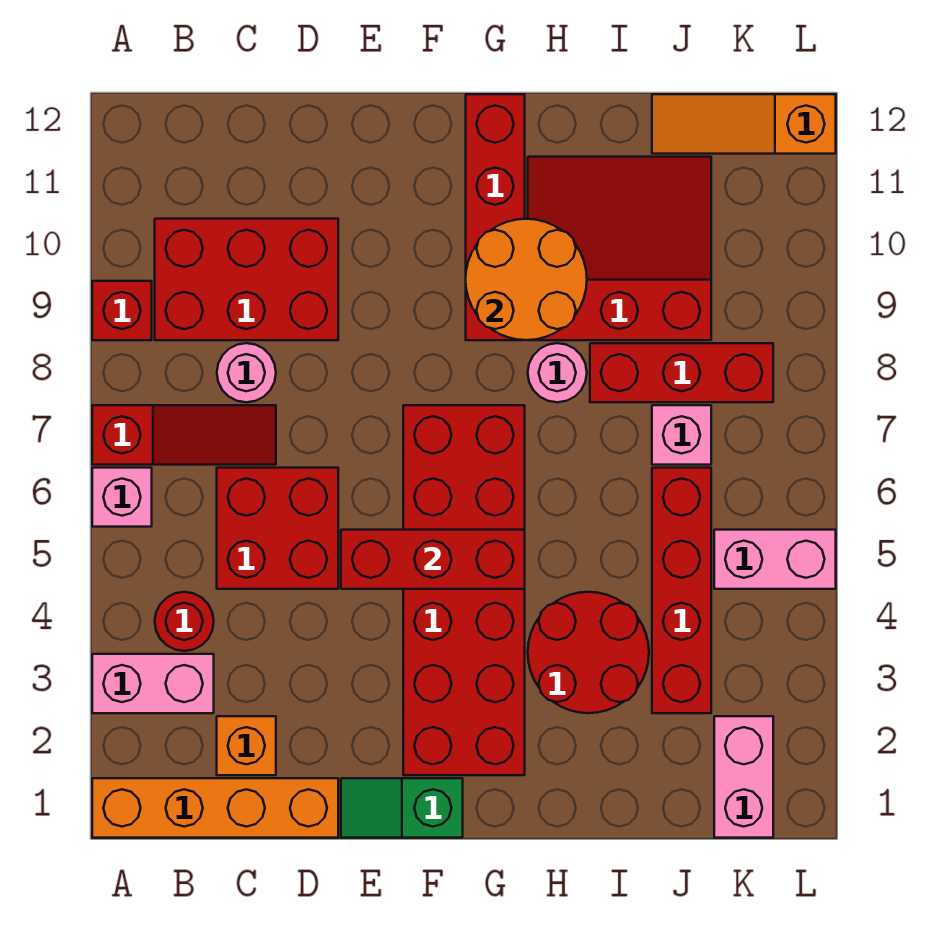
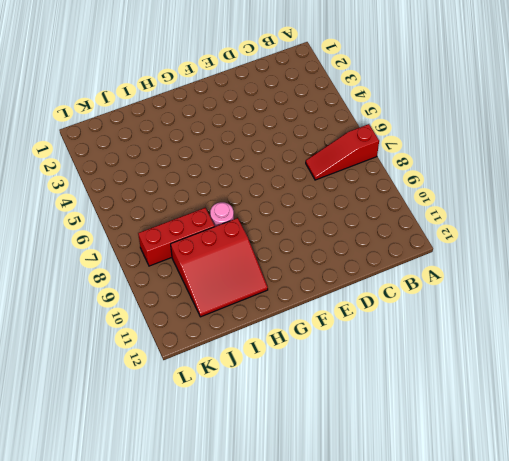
none -> orange 1x4 brick [92,778,338,838]
none -> pink 1x2 brick [92,654,214,713]
none -> pink 1x1 brick [92,468,152,527]

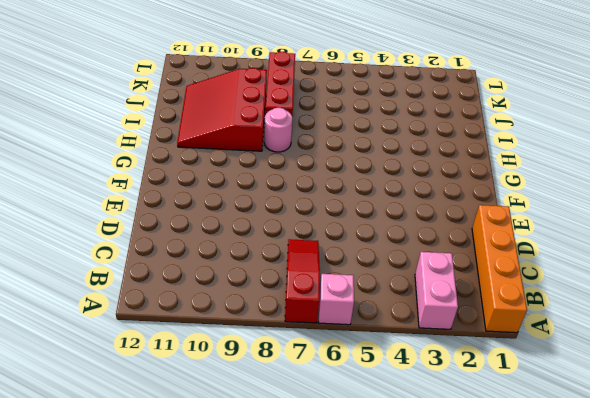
none -> red 1x1 brick [92,281,152,340]
none -> red 1x1 round brick [155,592,214,651]
none -> red 2x3 brick [155,219,338,340]

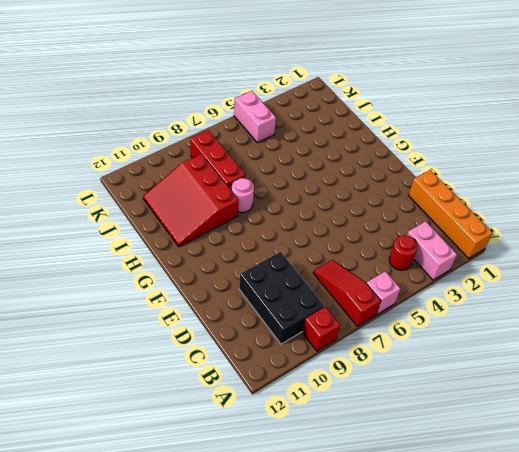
black 2x3 brick [239,252,324,344] -> red 2x3 brick [155,219,338,340]
none -> orange 1x1 brick [217,716,276,775]
none -> red 2x2 brick [217,468,338,589]
none -> pink 1x1 round brick [217,343,276,402]

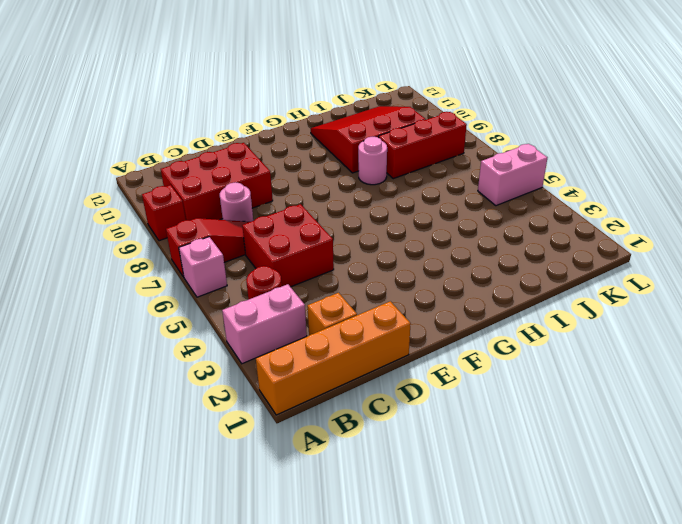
none -> green 1x2 slope [341,778,463,838]
none -> red 2x6 brick [403,405,525,775]
none -> red 1x4 brick [466,94,525,340]

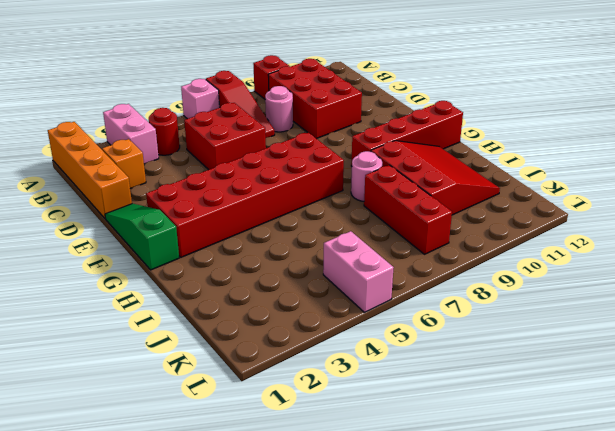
green 1x3 slope [105,204,179,270] -> green 1x2 slope [341,778,463,838]
none -> red 2x2 round brick [528,592,649,713]
none -> red 1x4 brick [652,468,711,713]
none -> pink 1x1 brick [652,405,711,465]

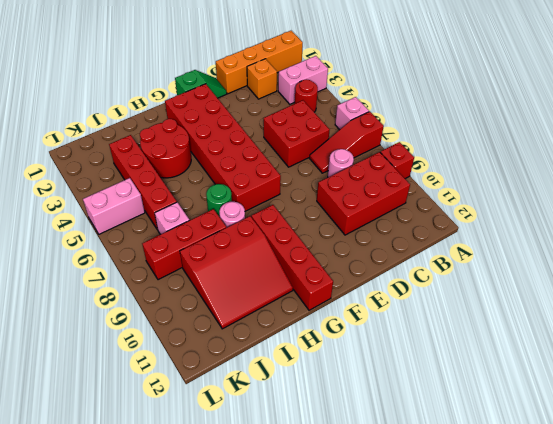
green 1x1 round brick [206,184,232,217] -> none
none -> orange 1x3 slope [652,94,836,154]
none -> pink 1x2 brick [714,716,773,838]
none -> red 1x3 brick [341,530,525,589]

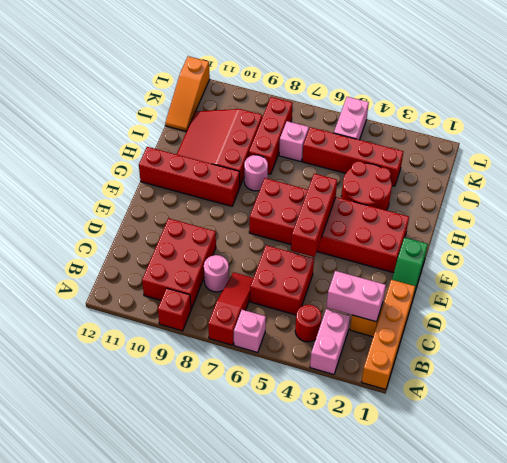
pink 1x2 brick [326,271,386,322] -> pink 1x2 brick moved to [714,716,773,838]
none -> orange 2x2 round brick [466,219,587,340]

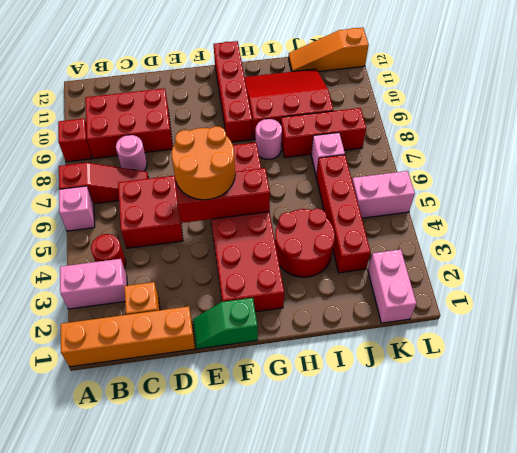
orange 2x2 round brick [172,126,235,200] -> orange 2x2 round brick moved to [466,219,587,340]

